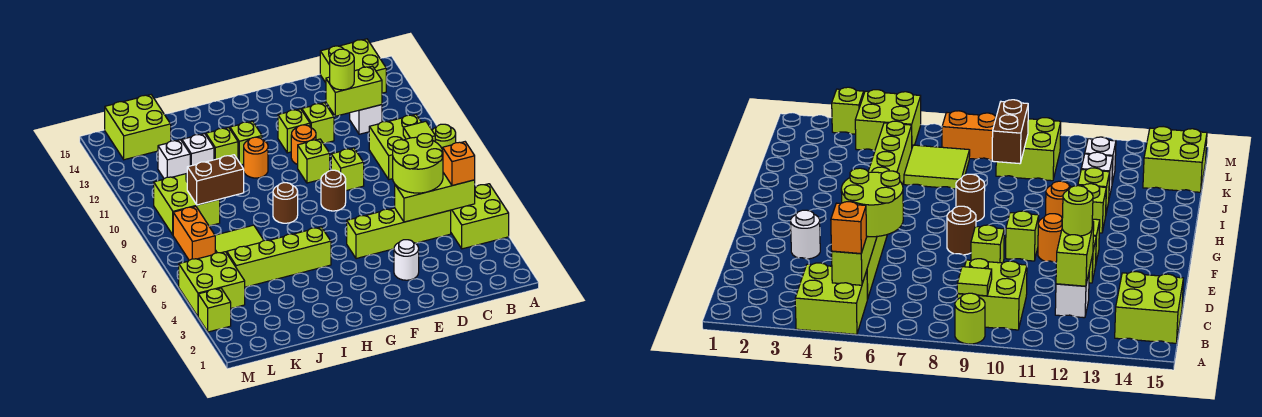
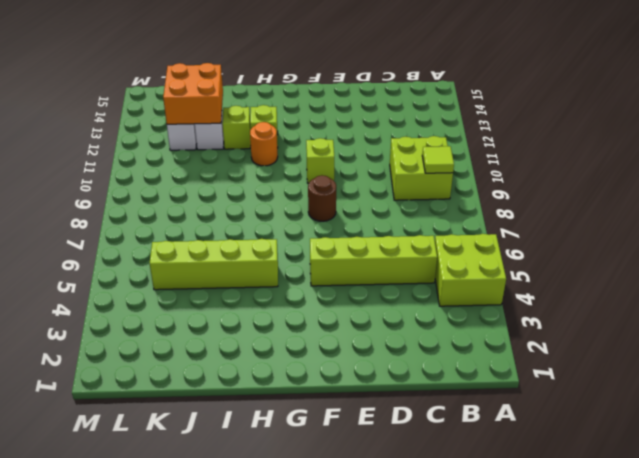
orange 2x2 brick [163,63,223,124] -> none
none -> lime 1x1 round brick [432,124,456,150]
none -> lime 2x2 brick [320,39,386,93]
none -> white 1x1 brick [350,105,382,134]
none -> white 1x1 round brick [394,240,419,280]

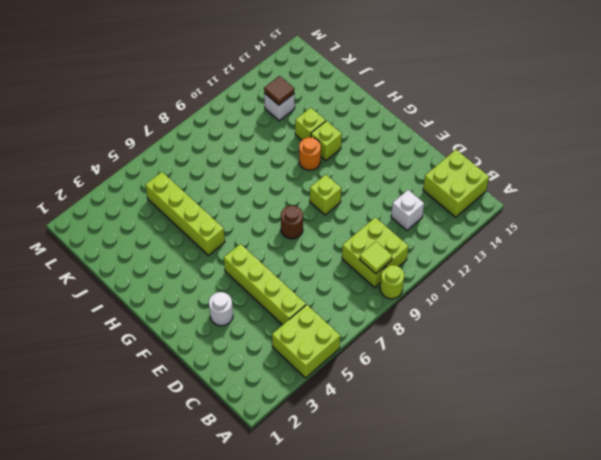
brown 1x1 tile [264,76,294,105] -> none
none -> lime 1x1 brick [331,148,364,191]
none -> lime 1x1 brick [302,103,334,144]
none -> orange 1x1 round brick [291,125,316,165]
none -> lime 1x1 brick [278,109,310,153]

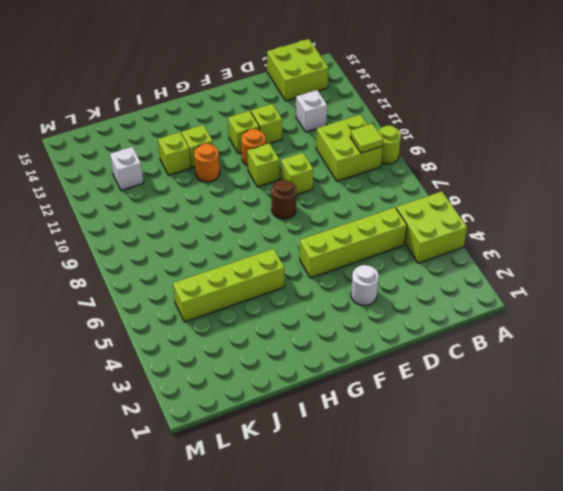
none -> brown 1x1 round brick [273,183,298,223]
none -> lime 2x2 tile [215,225,264,253]
none -> white 1x1 brick [182,134,214,166]
none -> lime 2x2 brick [154,174,220,235]

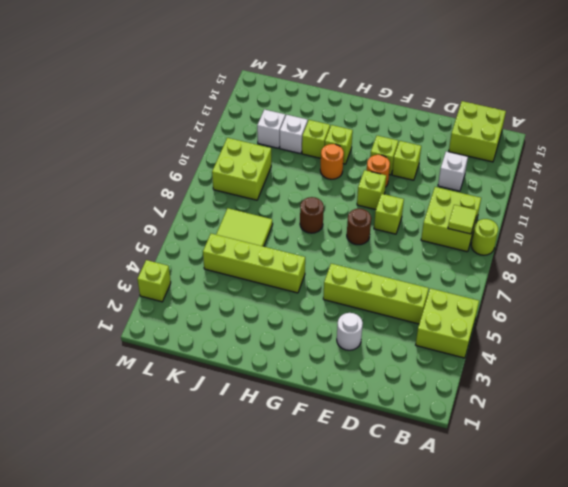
none -> lime 2x2 brick [105,95,171,160]
none -> lime 2x2 brick [179,252,245,316]
none -> orange 1x2 brick [173,206,215,260]
none -> lime 1x3 brick [395,173,475,222]

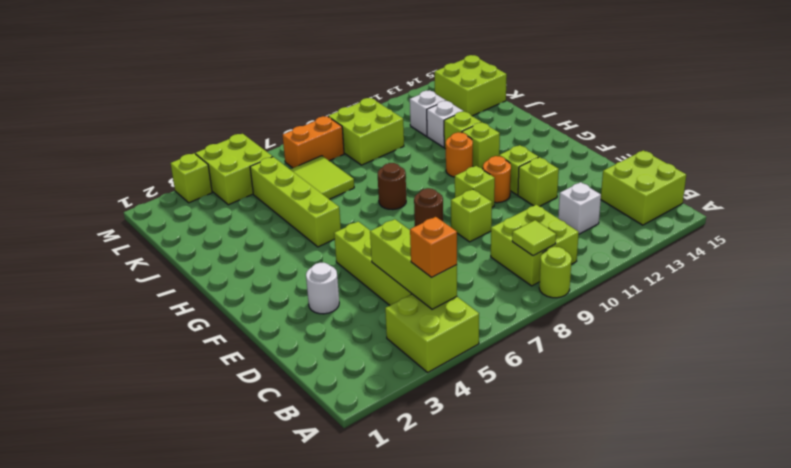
none -> lime 1x2 brick [326,66,382,116]
none -> brown 1x2 brick [187,155,244,205]
none -> lime 2x2 round brick [393,134,443,193]
none -> lime 1x1 round brick [330,49,354,90]

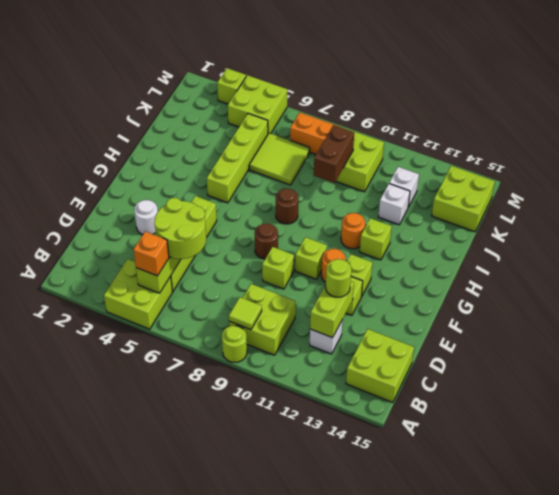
none -> lime 1x1 brick [206,127,238,160]

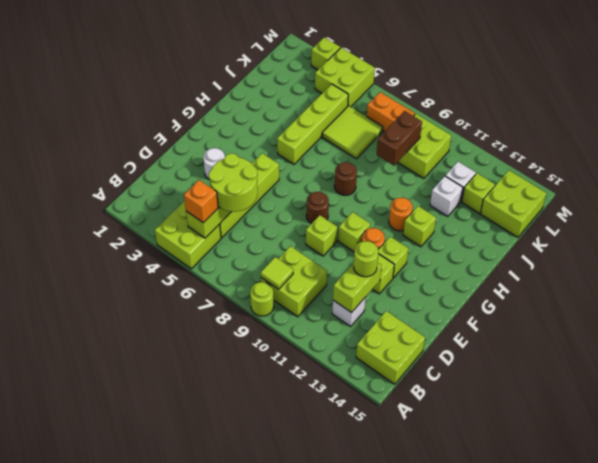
lime 1x1 brick [462,173,495,213] -> lime 1x1 brick moved to [206,127,238,160]

